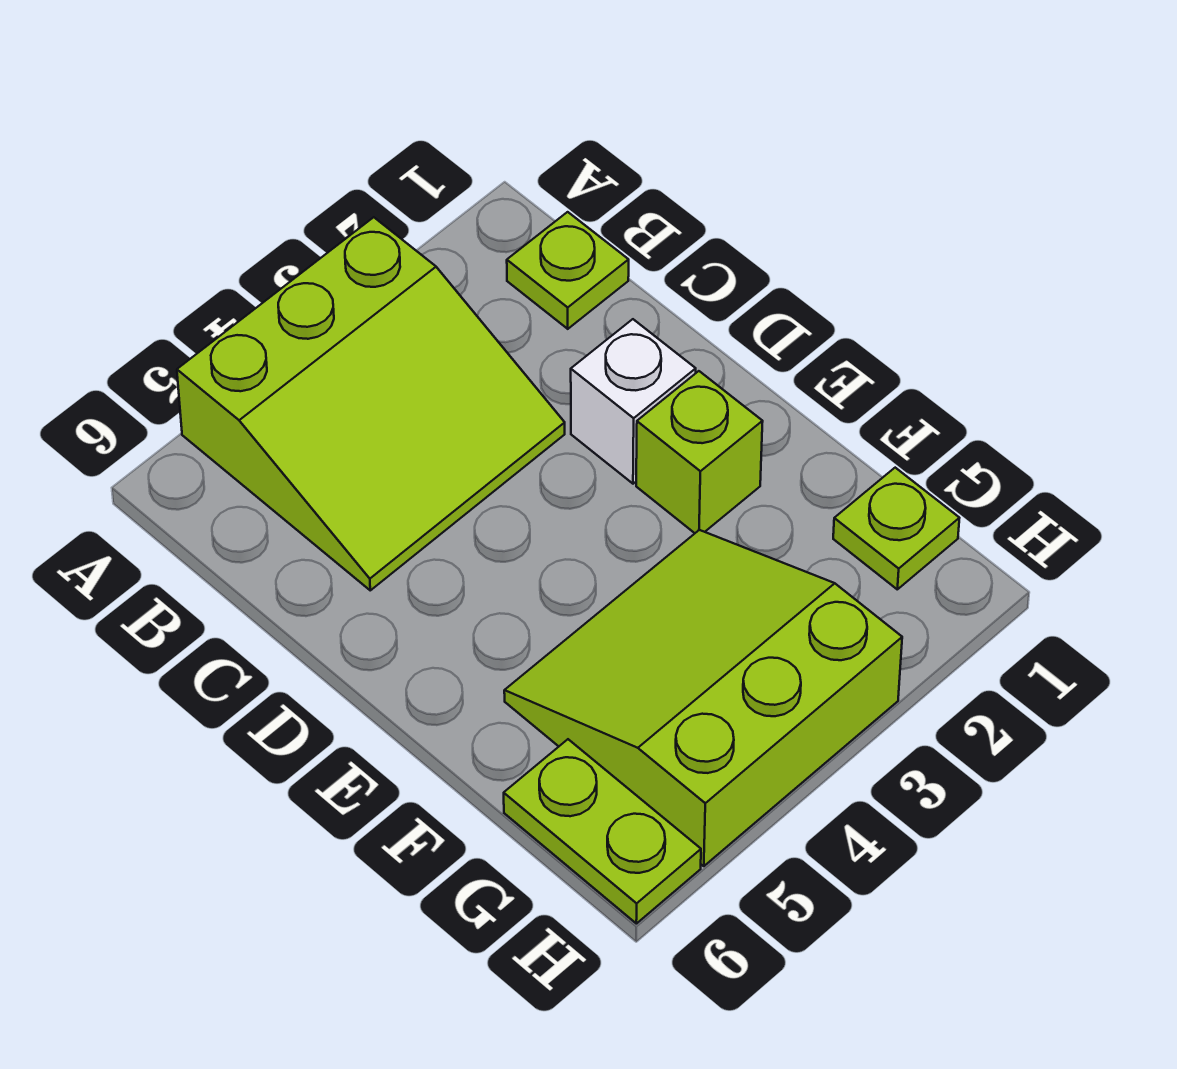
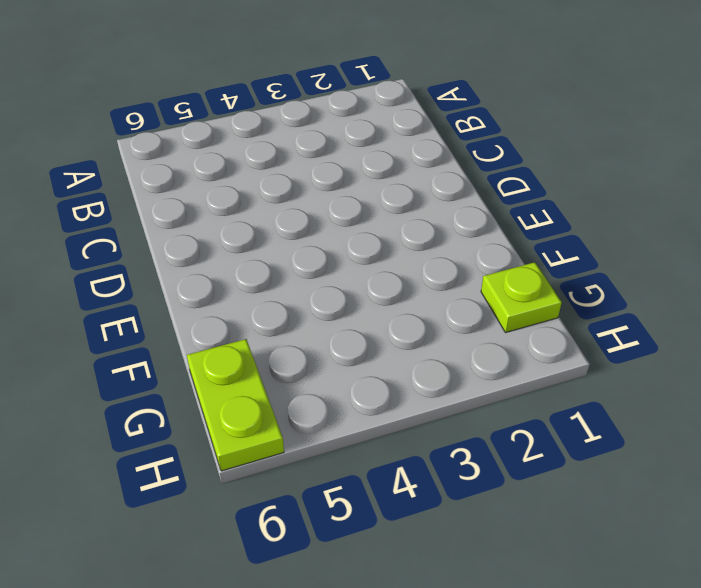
none -> lime 3x3 slope [177,217,565,590]
none -> lime 1x1 plate [507,212,629,329]

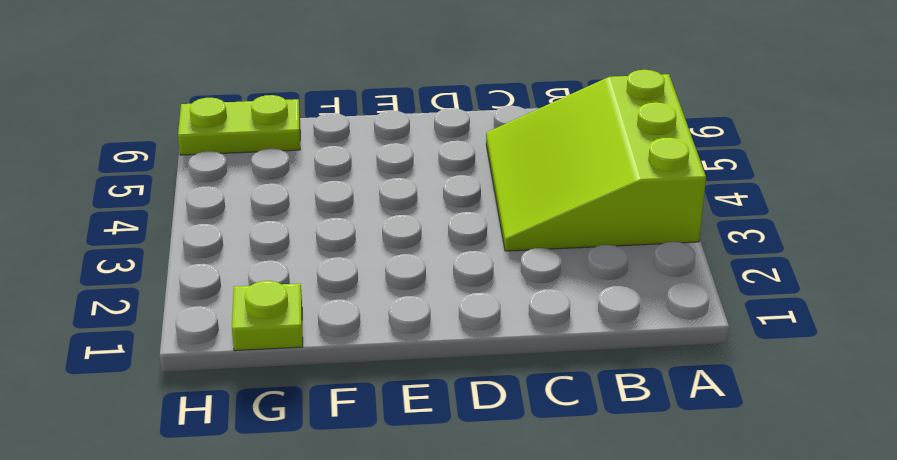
none -> lime 1x1 plate [507,212,629,329]
none -> white 1x1 brick [571,319,696,484]

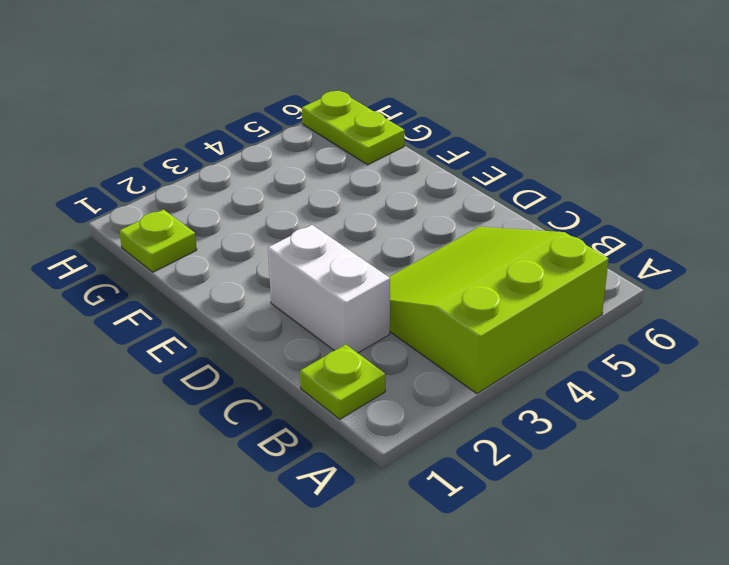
white 1x2 brick [268,225,390,353] -> white 1x1 brick [571,319,696,484]
none -> lime 1x1 brick [636,371,763,533]
none -> lime 3x3 slope [504,530,902,866]

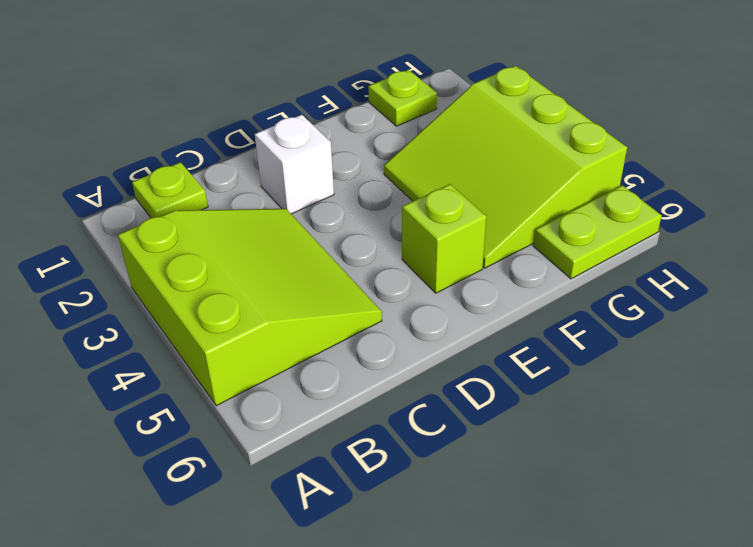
lime 1x1 brick [402,184,486,293] -> lime 1x1 brick moved to [636,371,763,533]

